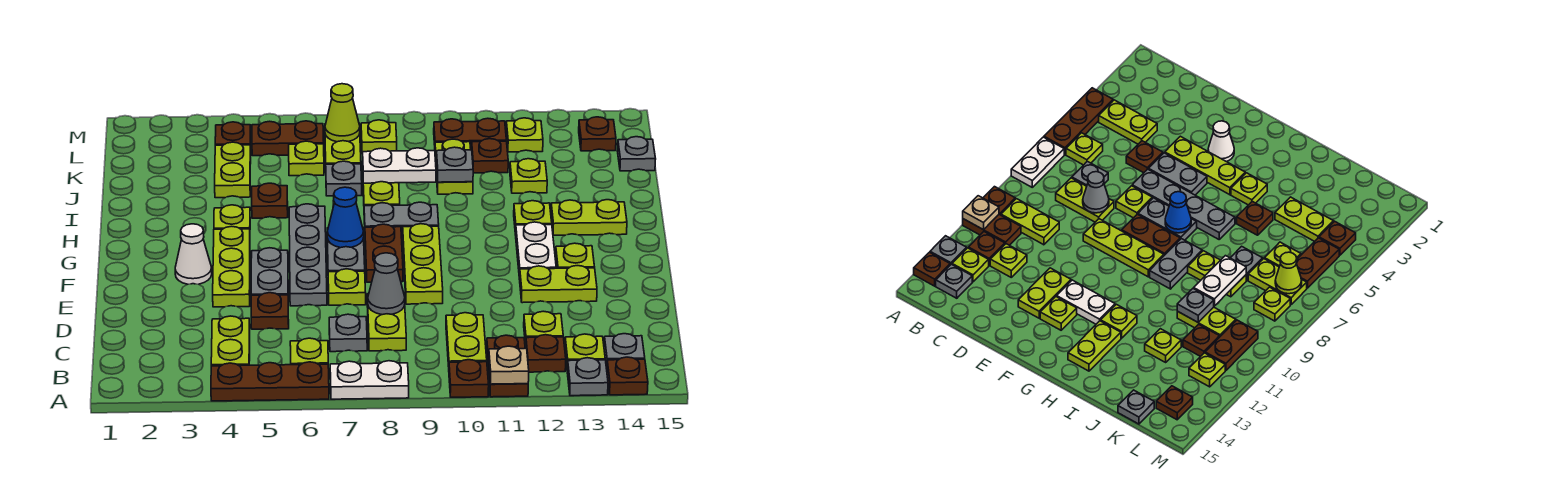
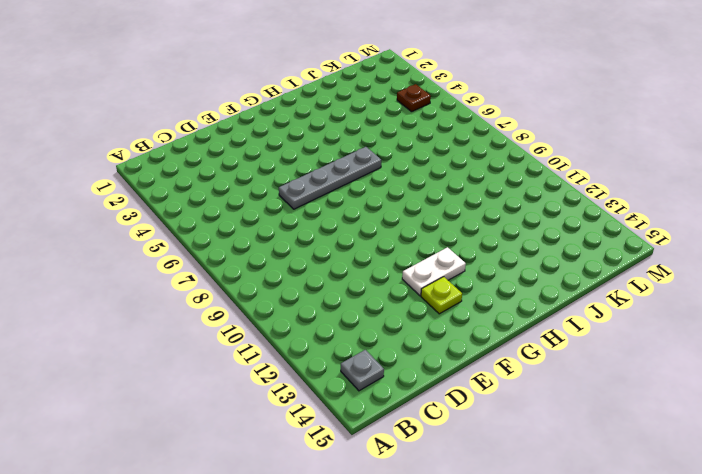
none -> brown 1x3 plate [211,362,329,401]
none -> white 1x2 plate [330,361,409,399]
none -> brown 1x1 plate [449,360,489,397]
none -> brown 1x2 plate [487,335,528,397]

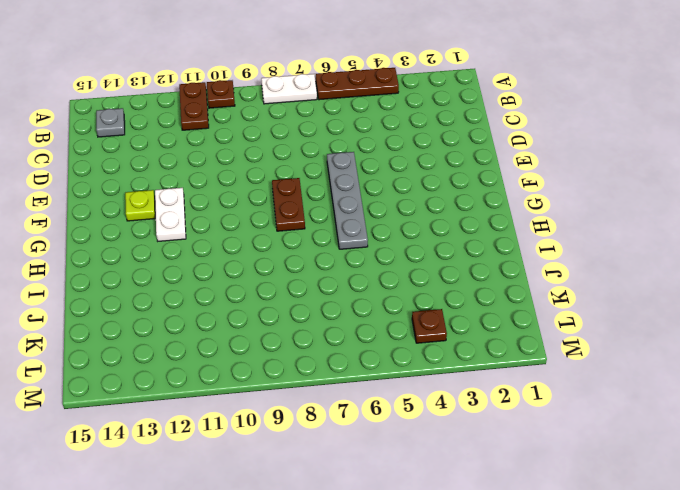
none -> grey 1x1 plate [567,358,608,396]
none -> brown 1x1 plate [607,357,648,395]
none -> lime 1x2 plate [211,316,250,366]
none -> lime 1x1 plate [290,338,328,365]

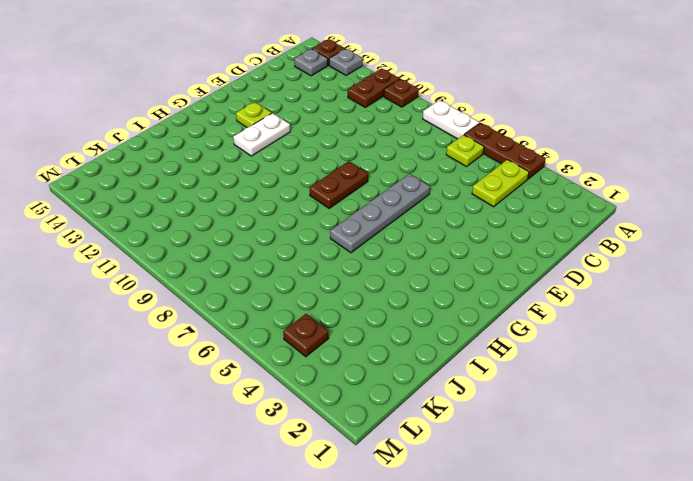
none -> lime 1x2 plate [446,313,487,367]
none -> brown 1x1 plate [526,335,566,372]
none -> lime 1x1 plate [565,334,605,370]
none -> grey 1x1 plate [329,314,367,352]

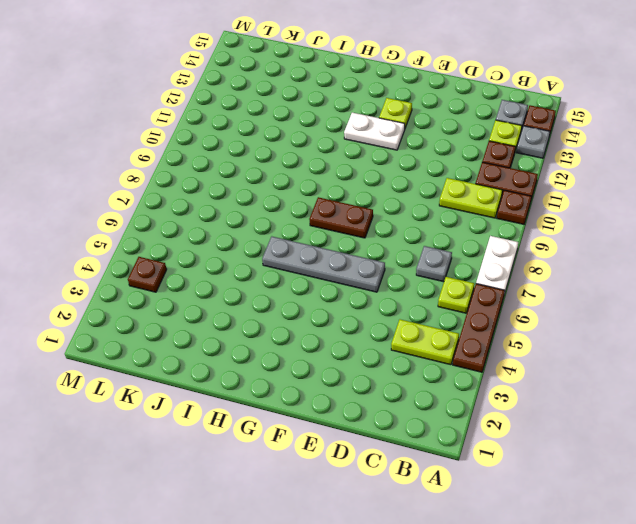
none -> lime 1x2 plate [367,294,406,351]
none -> lime 1x1 plate [524,311,563,346]
none -> brown 1x1 plate [251,293,289,329]
none -> lime 1x3 plate [213,226,250,307]

